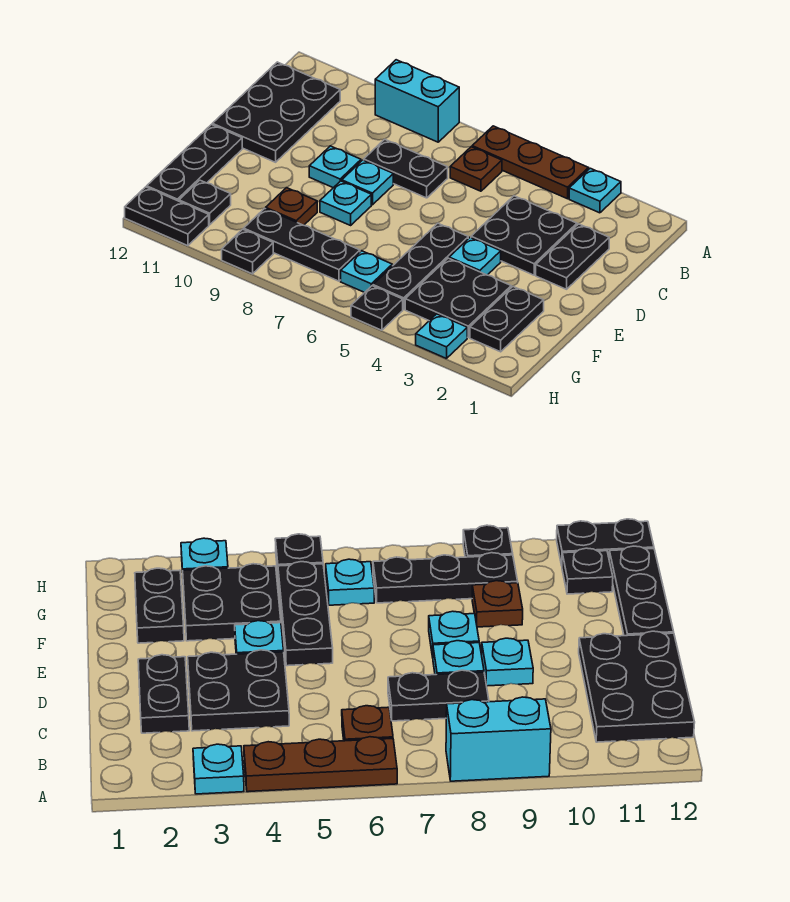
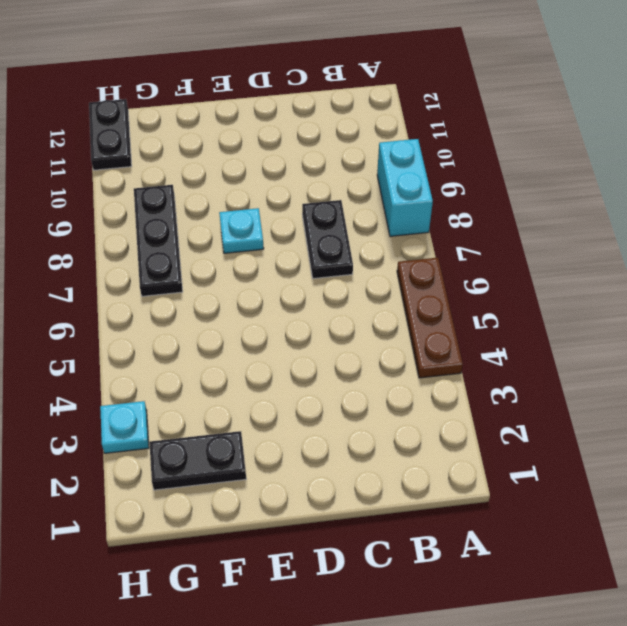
none -> cyan 1x1 plate [569,168,621,213]
none -> brown 1x1 plate [450,147,502,191]
none -> black 2x3 plate [212,62,340,162]

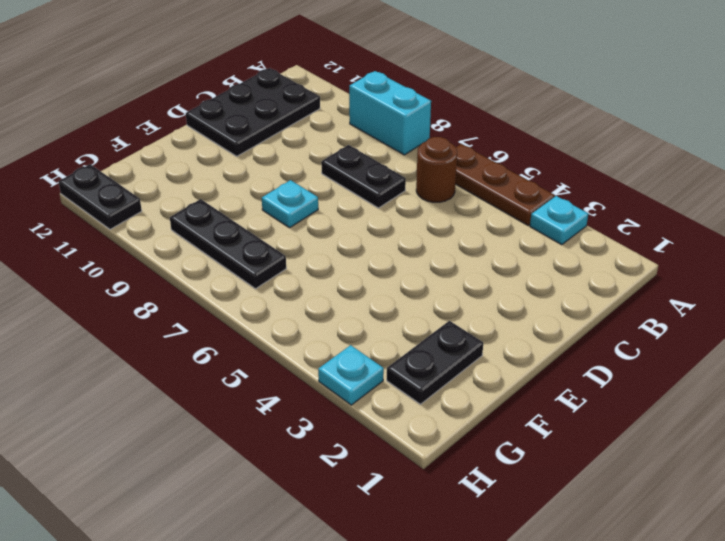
brown 1x1 round brick [416,137,457,202] -> brown 1x1 plate [450,147,502,191]
none -> black 1x2 plate [536,224,609,289]
none -> black 2x2 plate [471,196,577,275]
none -> cyan 1x1 plate [342,160,393,205]

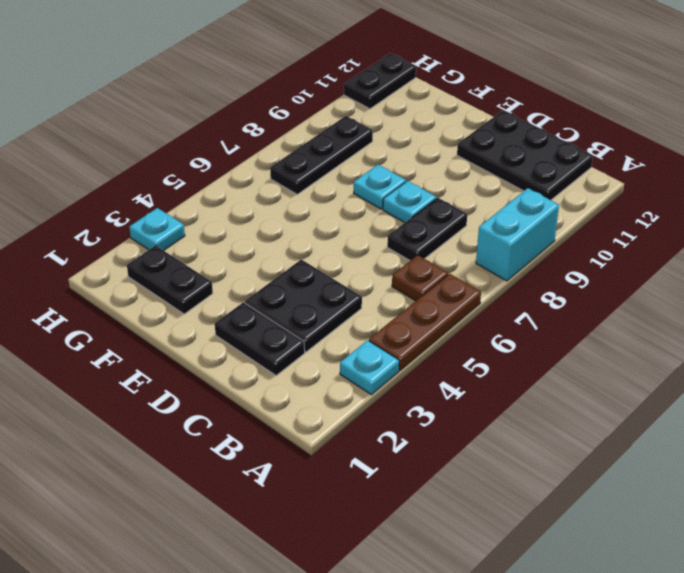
none -> cyan 1x1 plate [309,146,361,188]
none -> cyan 1x1 plate [449,237,501,275]
none -> black 1x3 plate [373,223,468,309]

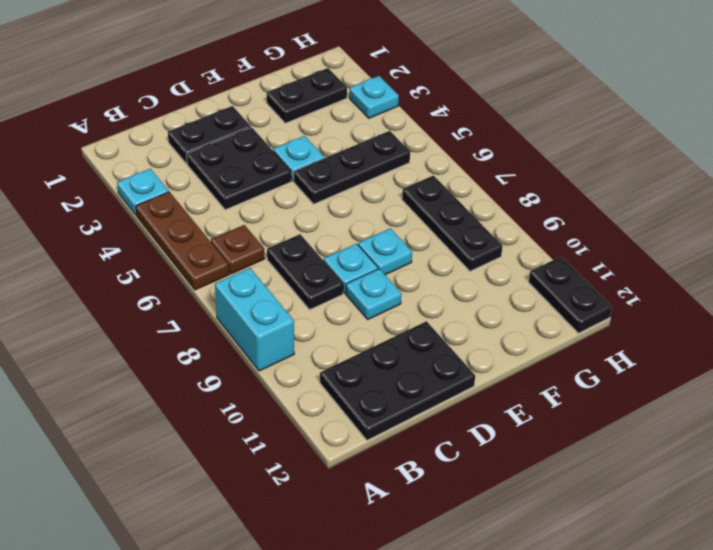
none -> black 1x3 plate [147,125,242,201]
none -> black 2x2 plate [405,258,511,337]
none -> brown 1x1 plate [266,188,317,225]

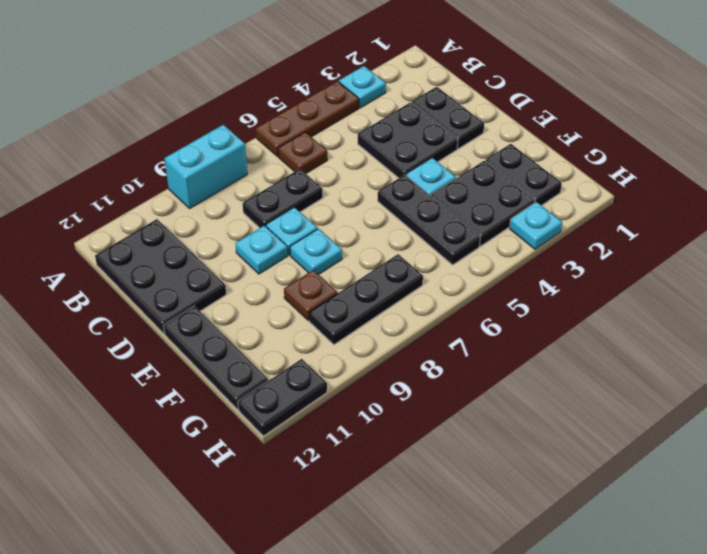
none -> cyan 1x1 plate [341,251,392,293]
none -> black 1x1 plate [179,180,231,225]
none -> black 1x1 plate [351,286,403,330]

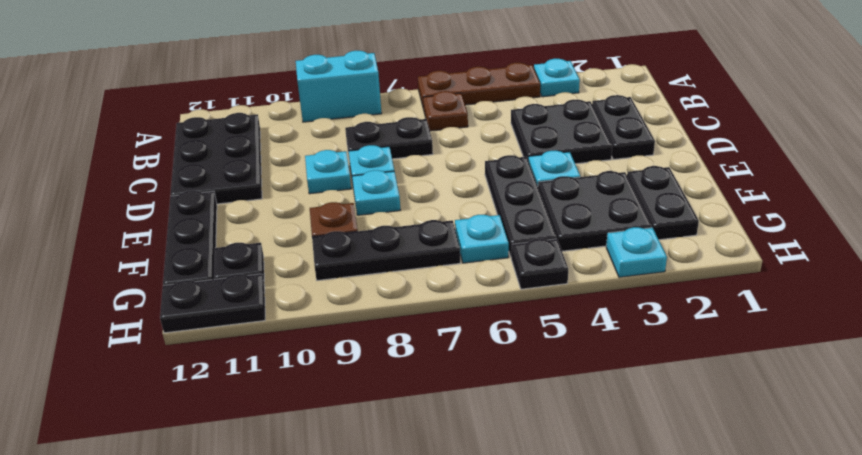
none -> black 1x1 plate [222,229,273,274]

